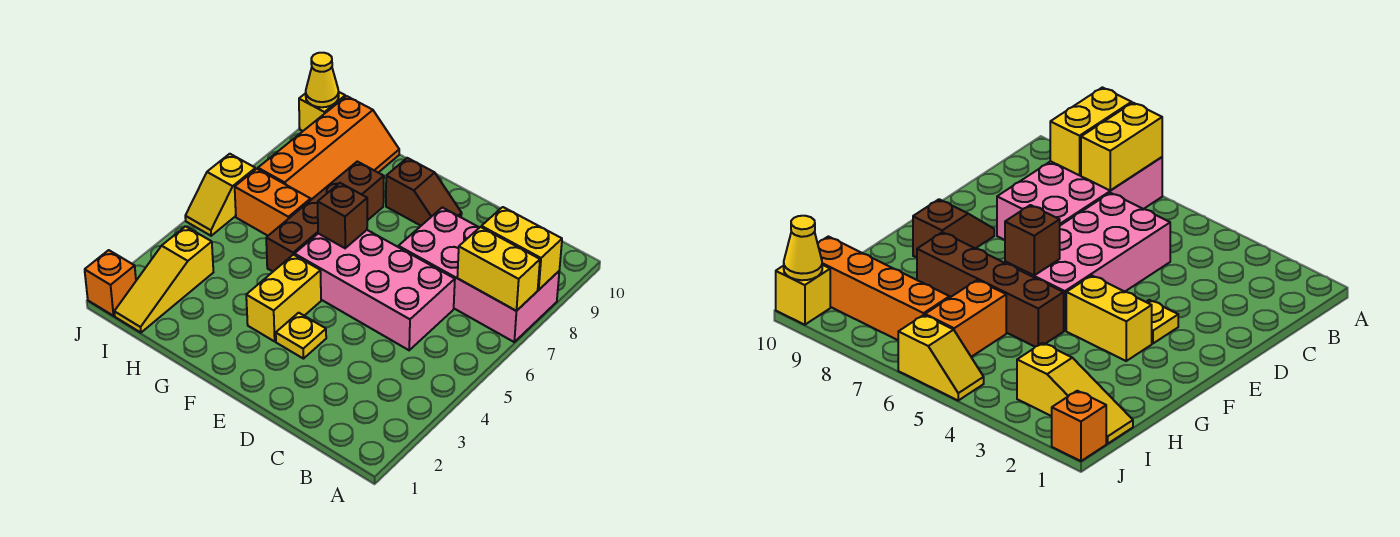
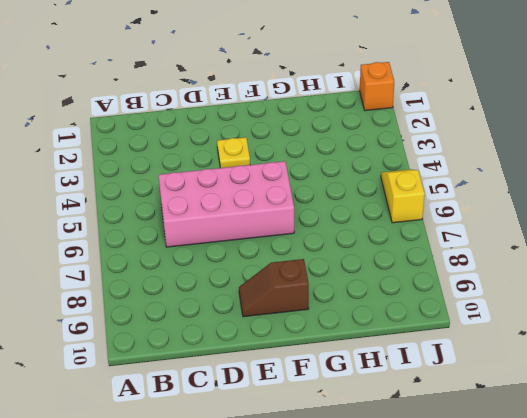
none -> pink 2x4 brick [398,207,559,342]
none -> yellow 1x2 brick [246,255,321,341]
none -> brown 1x4 brick [266,161,384,271]

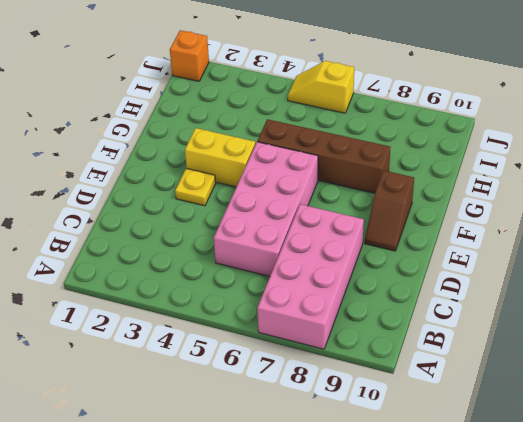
none -> orange 1x2 brick [235,169,311,236]
none -> orange 2x4 slope [258,96,399,200]
none -> yellow 1x3 slope [114,226,213,333]

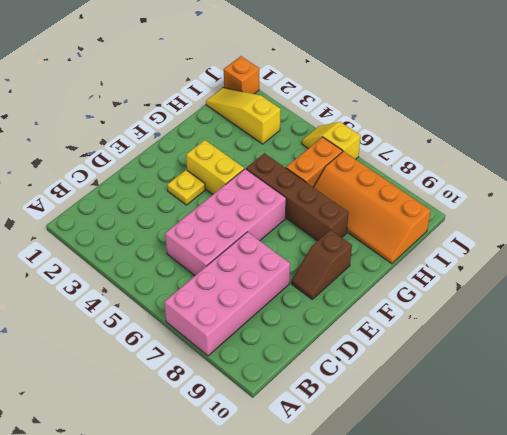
none -> yellow 1x1 brick [299,92,345,131]
none -> yellow 1x2 brick [457,227,540,311]
none -> yellow 1x2 brick [481,207,562,290]

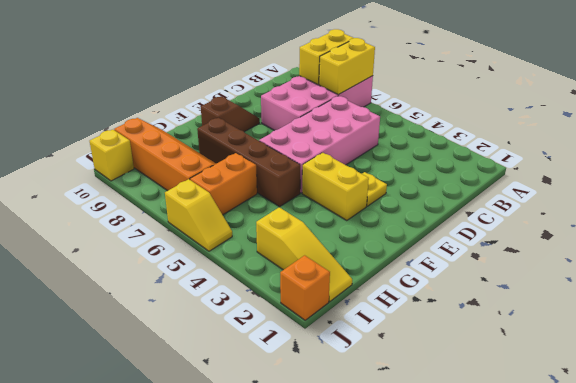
none -> brown 1x1 brick [318,183,367,248]
none -> yellow 1x1 cone [306,53,339,107]

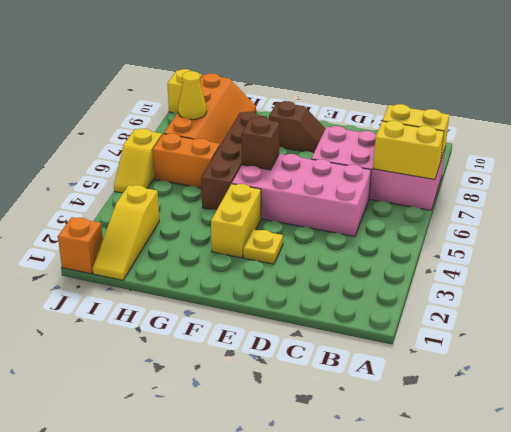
yellow 1x1 cone [178,71,207,120] -> yellow 1x1 cone moved to [306,53,339,107]

